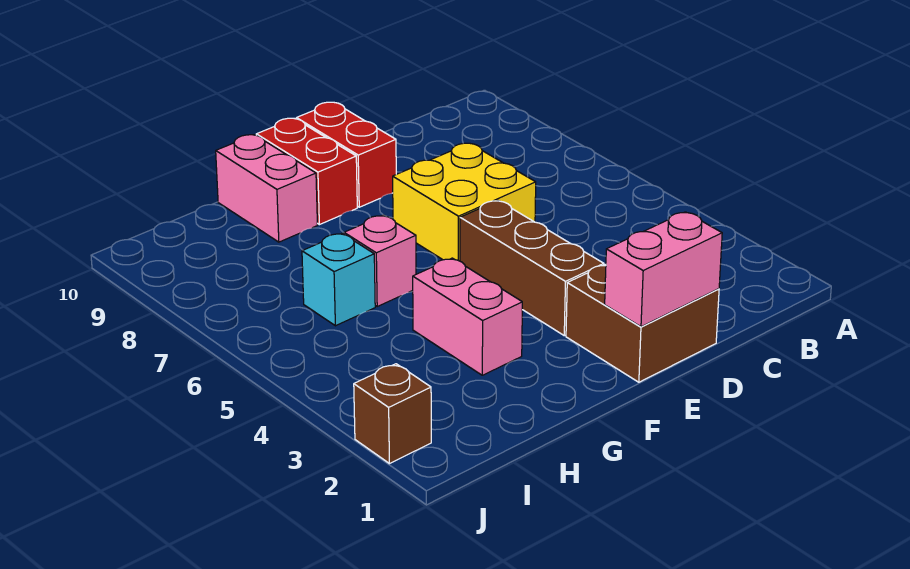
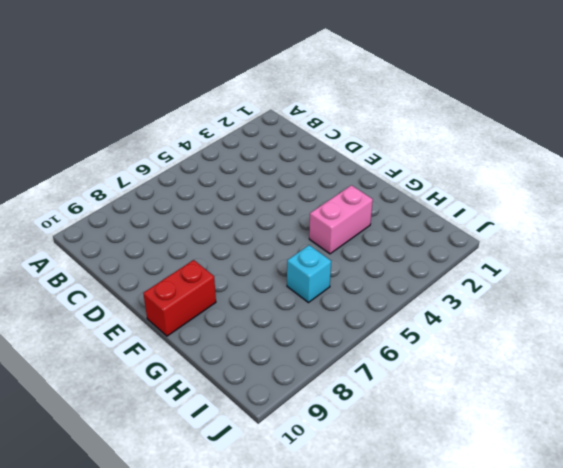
none -> brown 2x2 brick [566,265,719,382]
none -> yellow 2x2 brick [393,143,536,261]

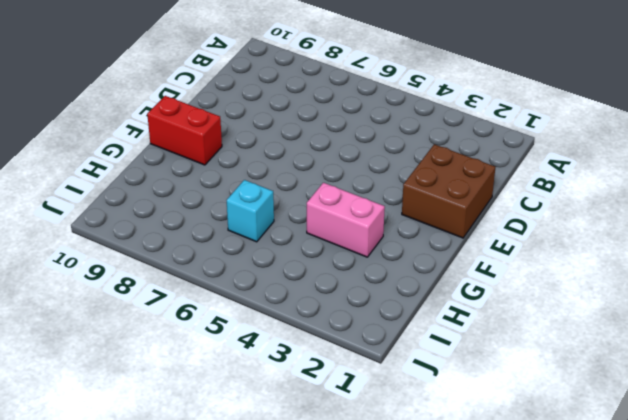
none -> yellow 2x2 brick [393,143,536,261]
none -> brown 1x3 brick [460,201,604,336]

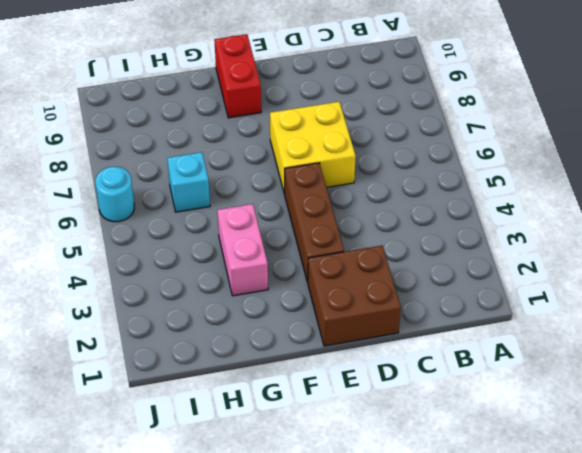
cyan 1x1 round brick [95,167,134,222] -> none
none -> red 1x2 brick [296,102,396,207]
none -> pink 1x1 brick [344,215,416,306]

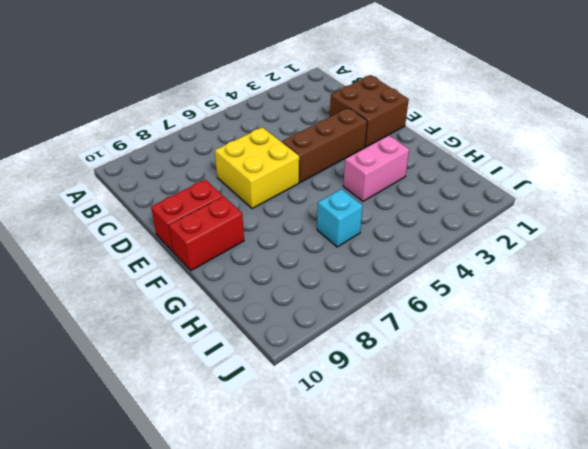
none -> pink 1x1 brick [344,215,416,306]
none -> pink 1x2 brick [216,135,317,242]

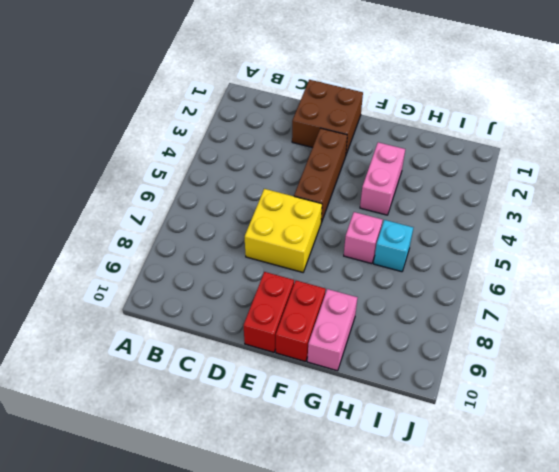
none -> brown 1x1 brick [354,364,431,464]
none -> pink 1x2 brick [605,212,722,327]

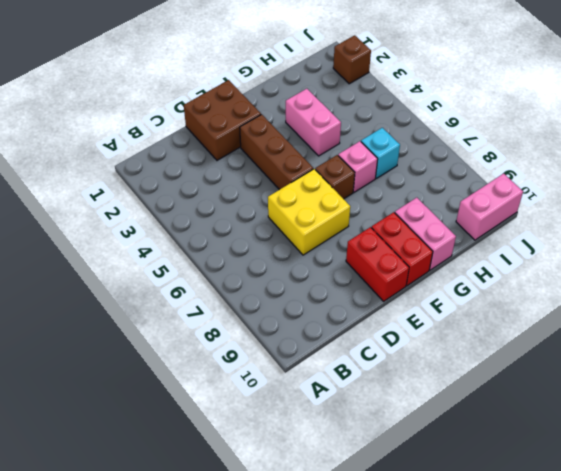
brown 1x1 brick [315,155,355,199] -> none
pink 1x2 brick [456,174,523,240] -> pink 1x2 brick moved to [605,212,722,327]

